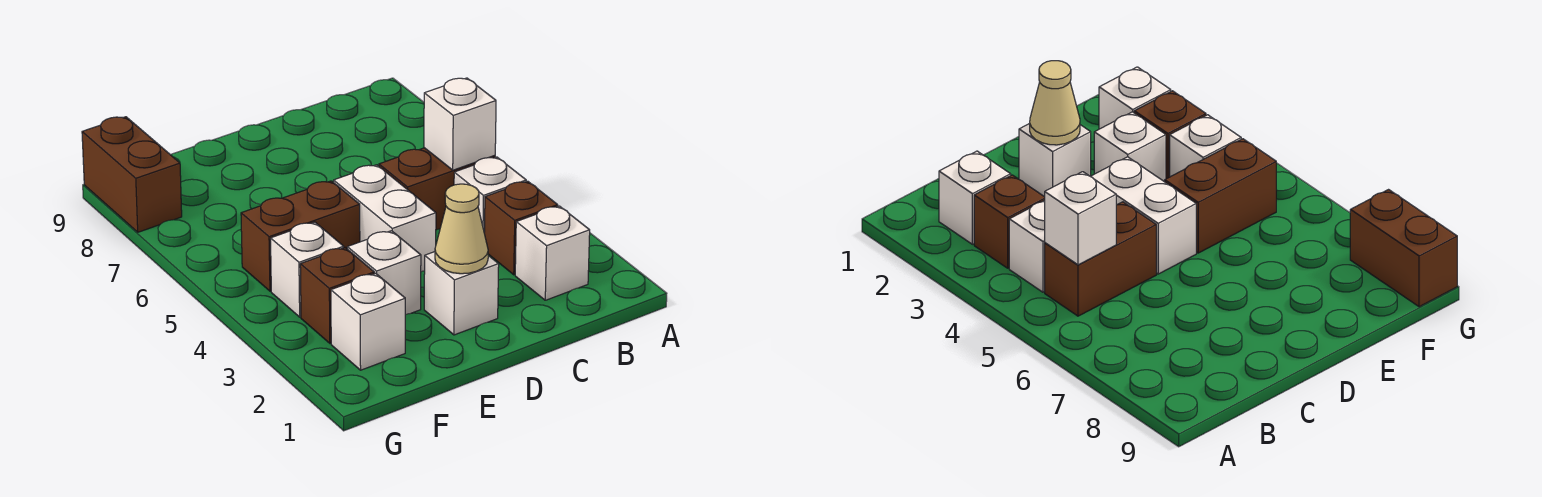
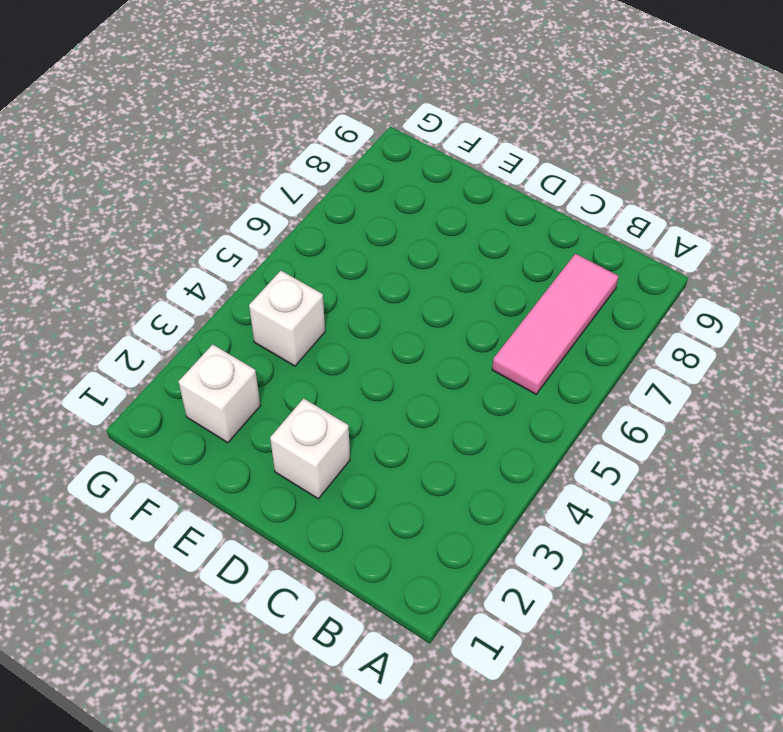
pink 1x3 tile [492,254,619,394] -> none
none -> white 1x1 brick [515,206,590,300]
none -> brown 1x1 brick [484,181,558,275]
none -> white 1x1 brick [454,157,526,232]

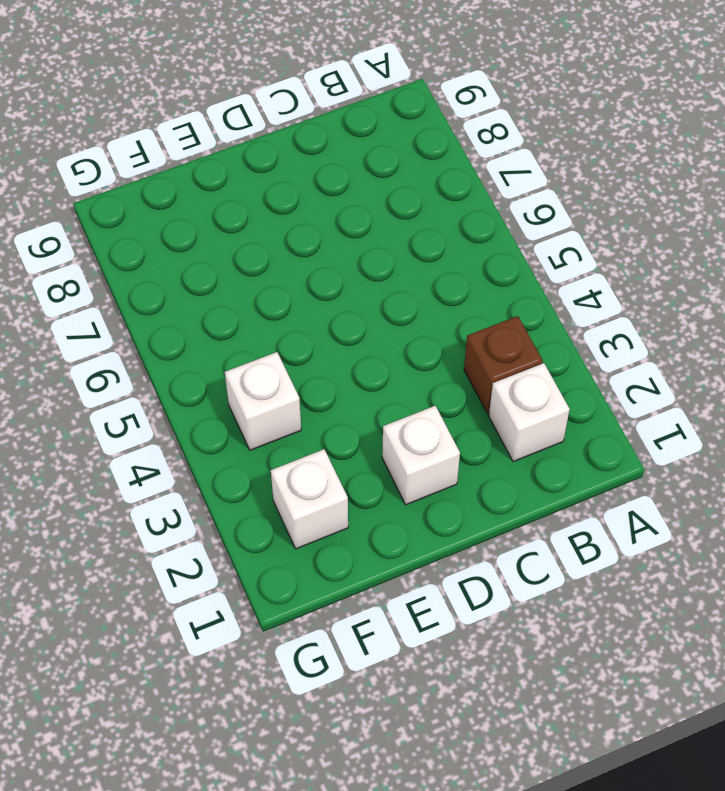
none -> white 1x1 brick [454,157,526,232]
none -> brown 1x2 brick [379,148,495,230]
none -> white 1x2 brick [334,165,436,272]

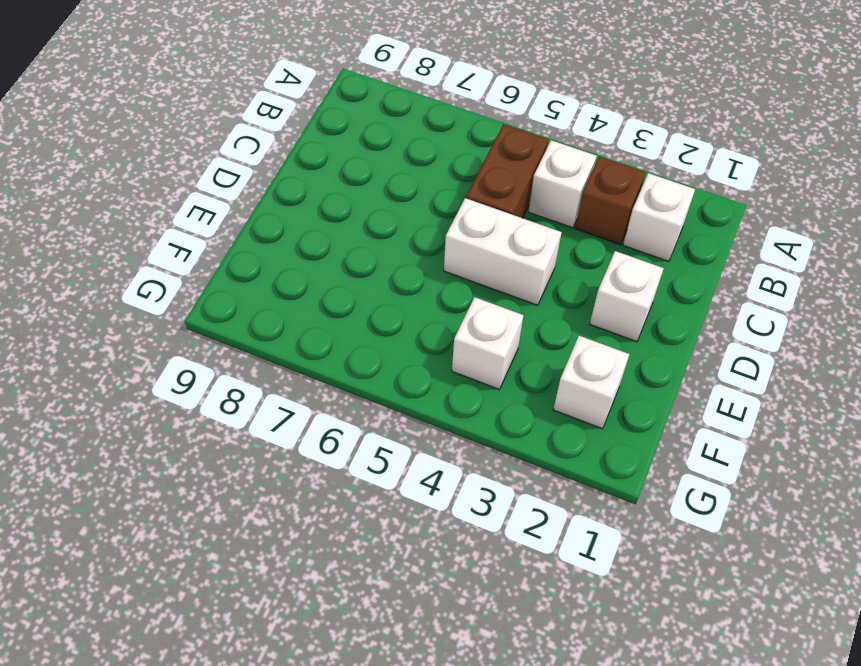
none -> white 1x1 brick [347,231,421,315]
none -> brown 1x2 brick [241,181,360,291]
none -> brown 1x1 brick [300,248,374,343]

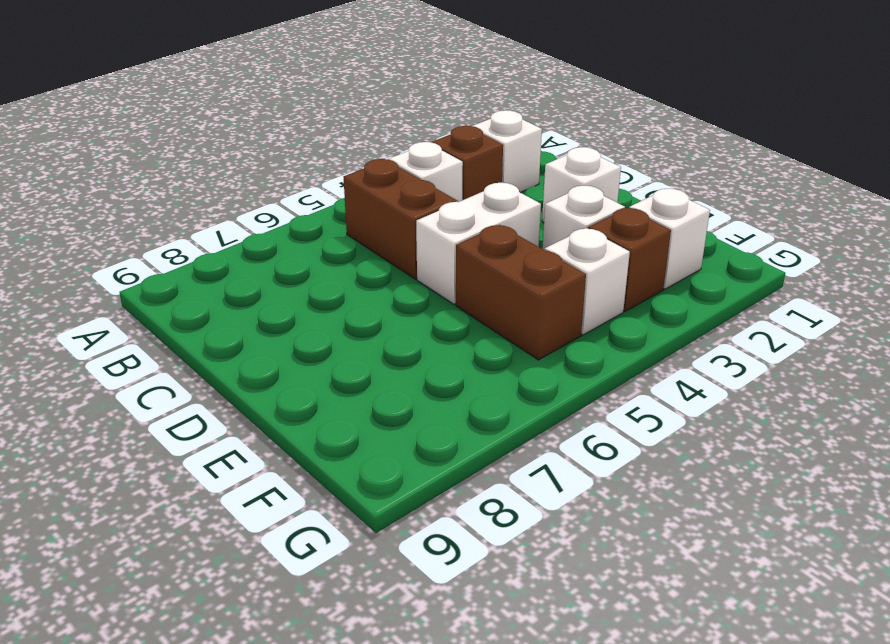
none -> brown 1x2 brick [82,117,182,232]
none -> white 1x1 brick [424,78,496,170]
none -> tan 1x1 cone [435,184,488,274]

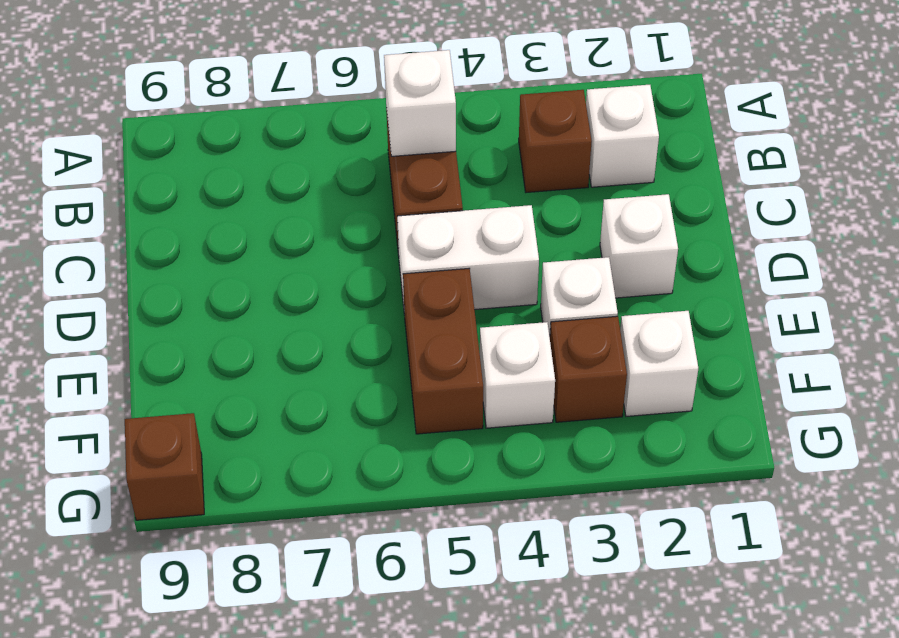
brown 1x1 brick [125,413,204,520] -> brown 1x2 brick [82,117,182,232]
none -> white 1x1 brick [454,157,526,232]
none -> tan 1x1 cone [435,184,488,274]

